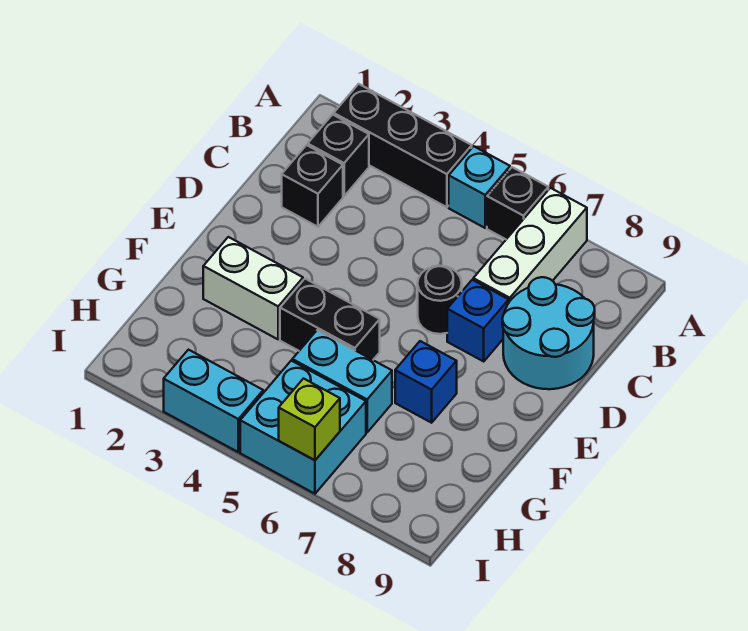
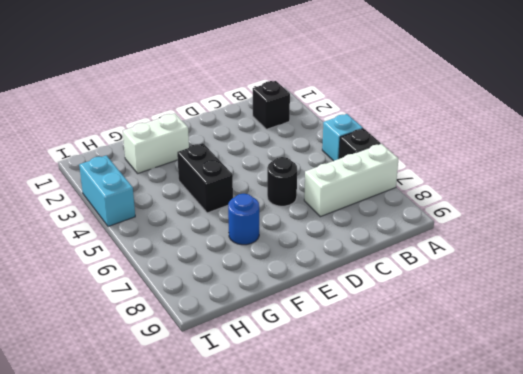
white 1x2 brick [123,114,189,173] -> white 1x2 brick turned to [203,237,303,339]
blue 1x1 round brick [228,194,259,245] -> blue 1x1 brick [395,341,457,423]
none -> black 1x3 brick [334,84,472,207]
none -> black 1x1 brick [282,145,343,227]
none -> cyan 2x2 round brick [502,277,595,389]

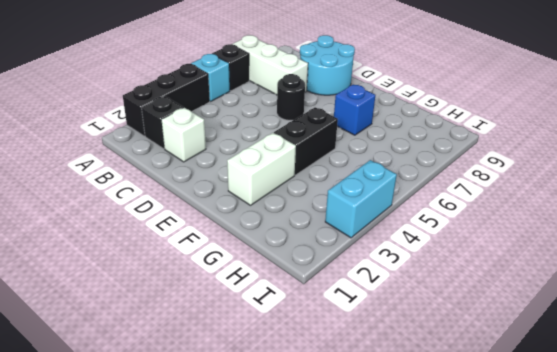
white 1x1 brick [161,108,206,162] -> black 1x1 brick [282,145,343,227]
none -> blue 1x1 brick [447,280,509,361]
none -> cyan 1x2 brick [292,330,392,432]
none -> cyan 2x2 brick [240,361,366,494]

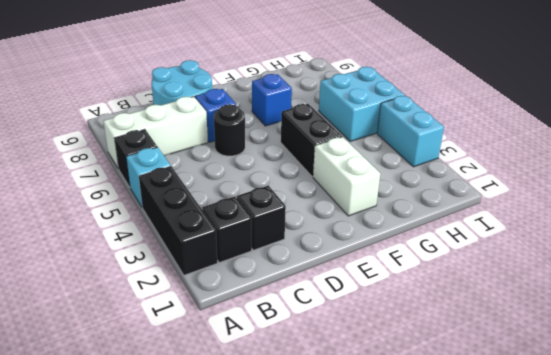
none -> cyan 1x2 brick [292,330,392,432]
none -> lime 1x1 brick [279,379,340,460]

